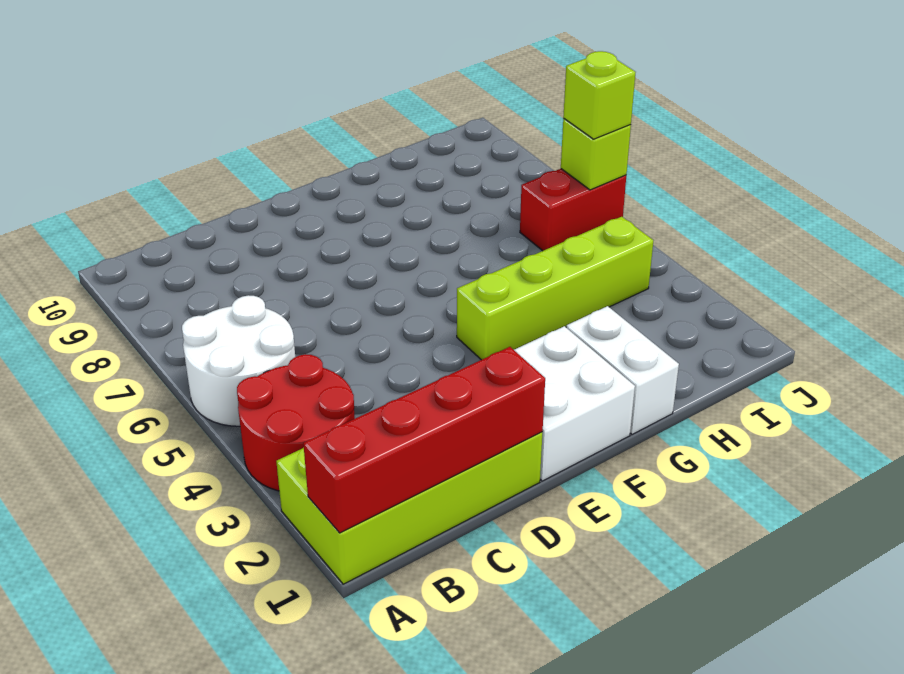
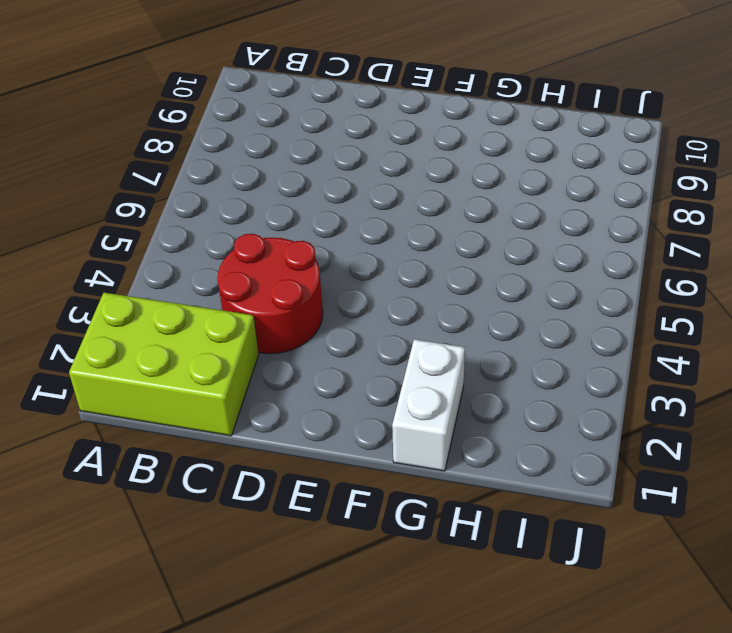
lime 2x3 brick [69,293,259,436] -> lime 2x4 brick [276,432,542,584]
red 2x2 round brick [218,234,323,354] -> red 2x2 round brick moved to [237,354,355,491]
none -> white 2x2 round brick [182,295,295,426]
none -> white 2x2 brick [514,326,635,481]

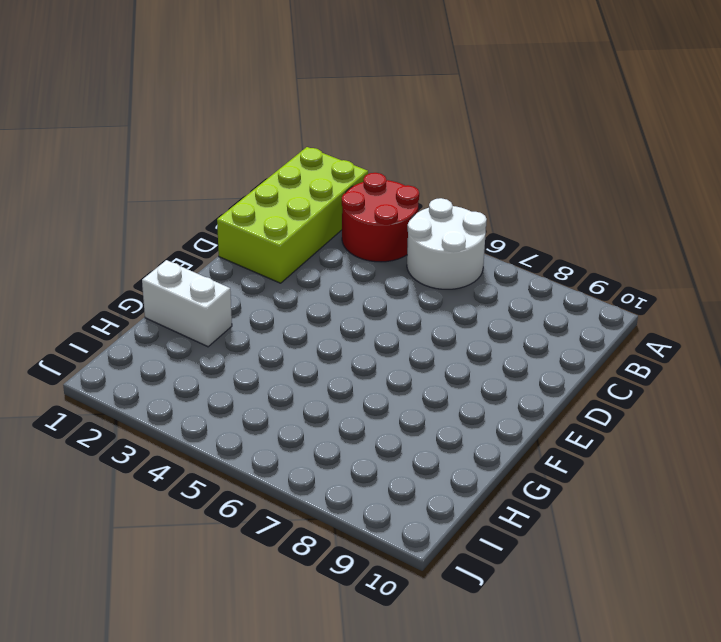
none -> white 2x2 brick [514,326,635,481]
none -> lime 1x4 brick [457,217,653,360]

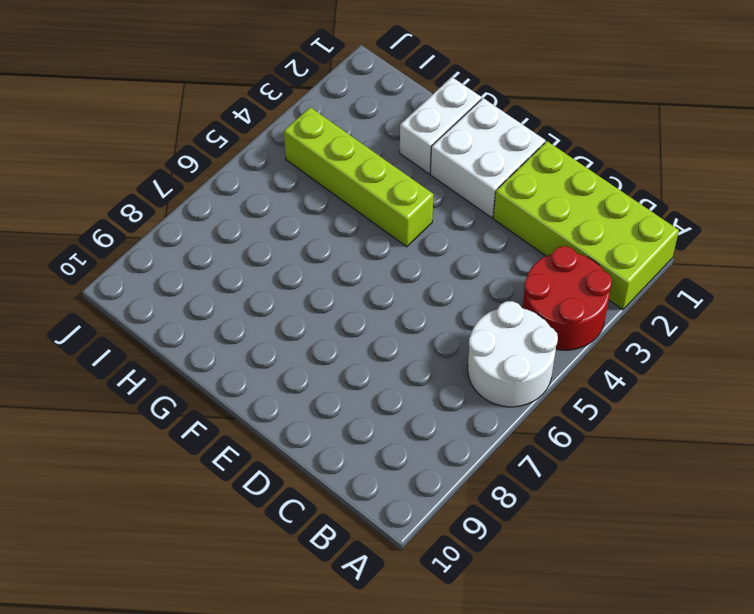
none -> red 1x2 brick [520,169,626,251]
none -> red 1x4 brick [303,347,545,533]

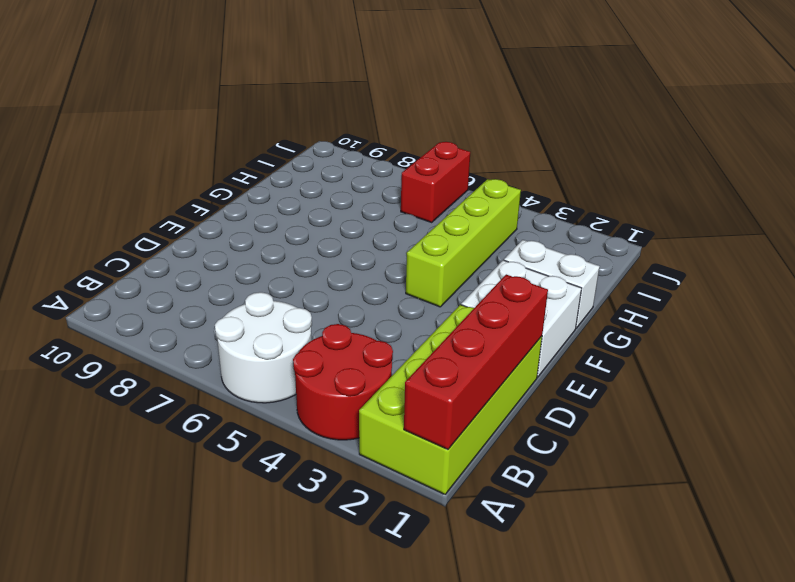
none -> lime 1x1 brick [561,119,631,190]
none -> lime 1x1 brick [563,51,636,139]

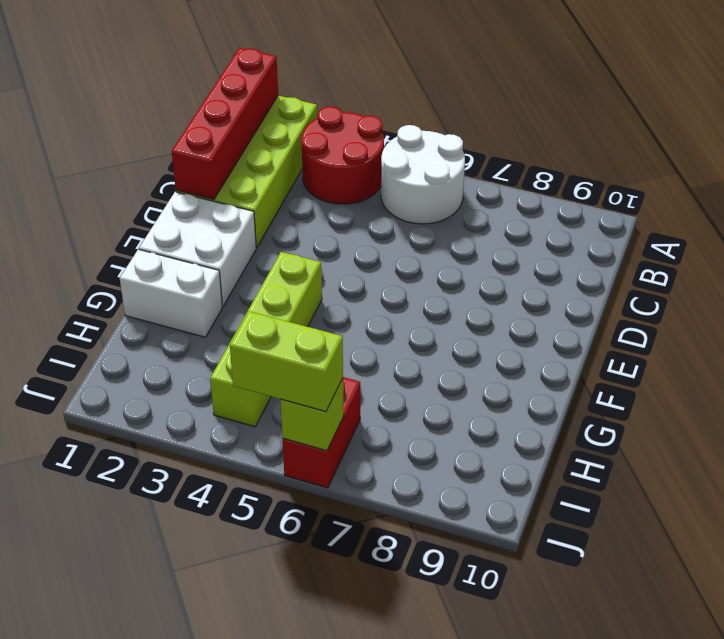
lime 1x2 brick [230,311,343,411] -> lime 1x1 brick [563,51,636,139]

